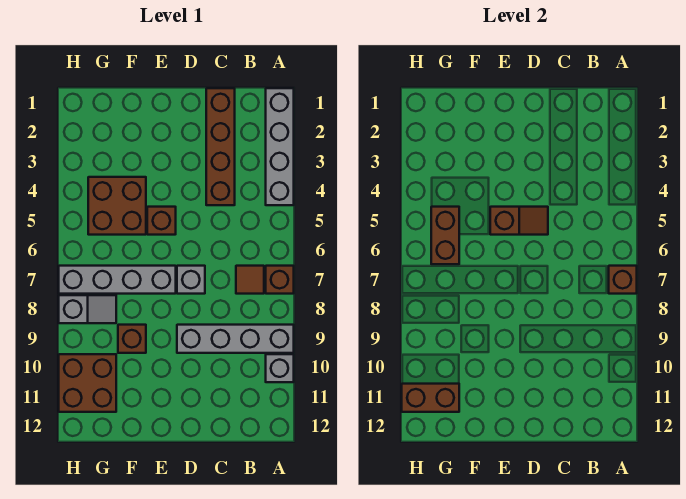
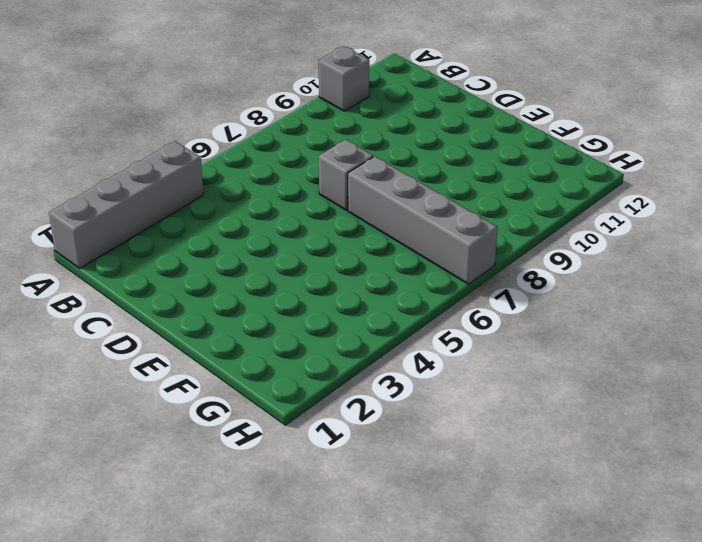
none -> brown 1x1 brick [266,266,294,294]
none -> grey 1x4 brick [177,325,294,353]
none -> brown 1x1 tile [236,266,264,294]

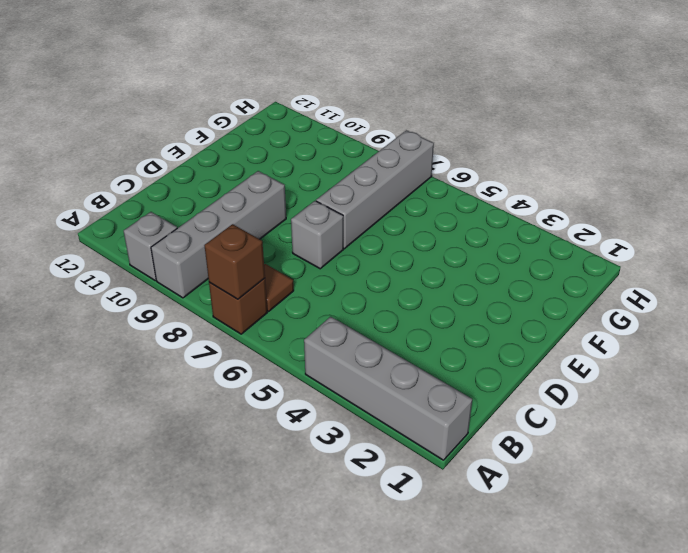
none -> brown 1x4 brick [206,88,235,205]
none -> brown 1x1 brick [147,207,176,235]
none -> brown 2x2 brick [88,177,146,235]

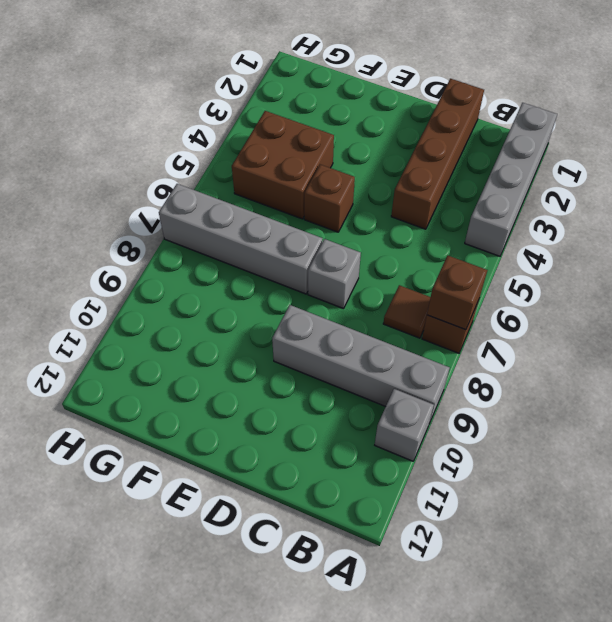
none -> brown 1x1 brick [118,325,146,353]
none -> grey 1x2 slope [59,295,116,323]
none -> brown 2x2 brick [59,354,116,412]

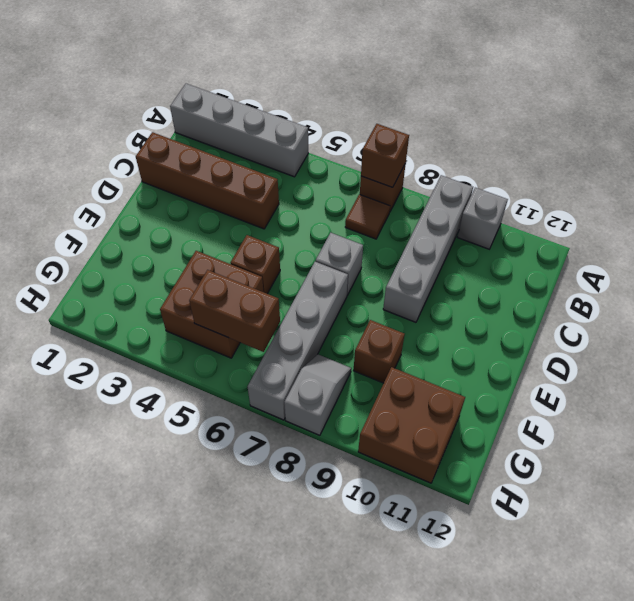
none -> brown 1x2 slope [490,207,548,235]
none -> brown 1x2 brick [402,384,459,412]

